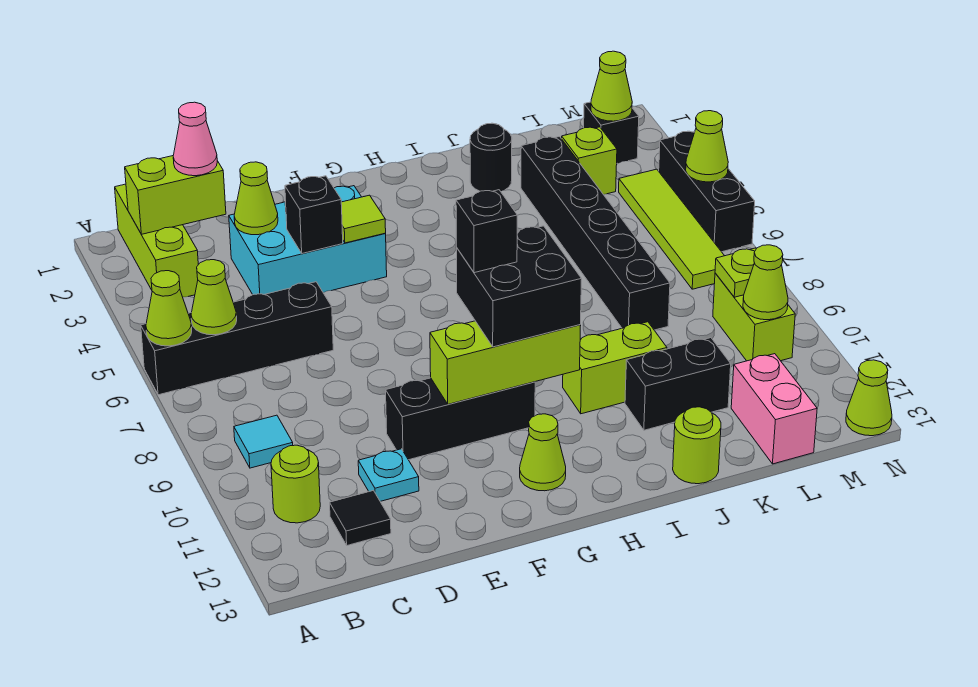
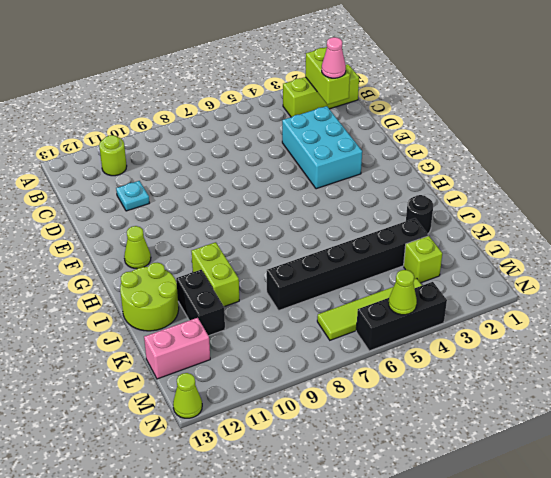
lime 2x2 round brick [120,263,179,331] -> lime 1x1 round brick [673,407,721,484]
none -> black 1x4 brick [141,282,333,395]
none -> cyan 1x1 tile [234,415,293,468]
none -> black 1x1 tile [330,491,391,545]
none -> black 1x3 brick [386,378,535,460]

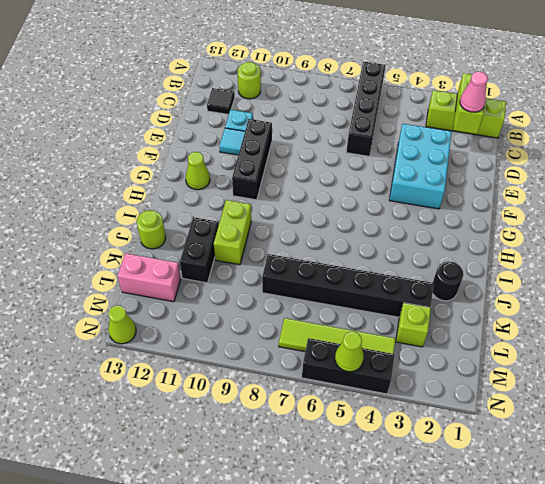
cyan 1x1 tile [219,128,245,155] -> cyan 1x1 tile moved to [234,415,293,468]
none -> black 1x1 brick [584,102,639,163]
none -> lime 1x2 brick [713,273,795,361]
none -> lime 1x1 cone [146,271,192,346]
none -> lime 1x1 cone [191,260,237,335]

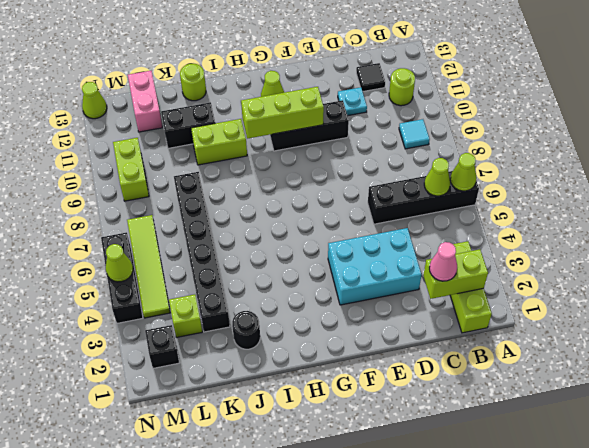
none -> lime 1x1 cone [234,162,278,235]
none -> black 1x1 brick [285,176,343,253]
none -> lime 1x1 tile [341,195,386,243]
none -> lime 1x1 cone [591,51,632,121]

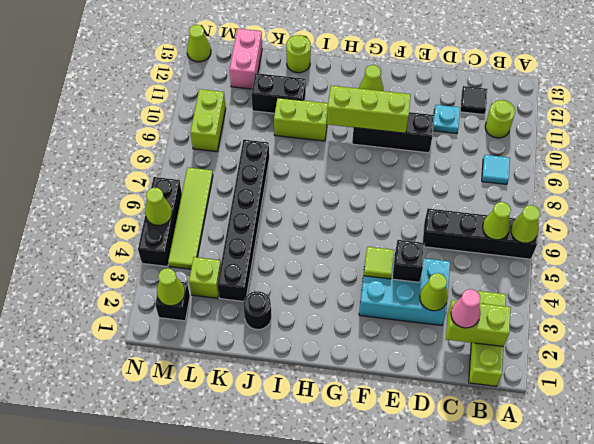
none -> lime 1x1 plate [715,248,756,297]
none -> lime 1x1 cone [743,245,788,320]
none -> black 2x2 brick [456,226,581,347]
none -> black 1x1 brick [456,190,517,273]

